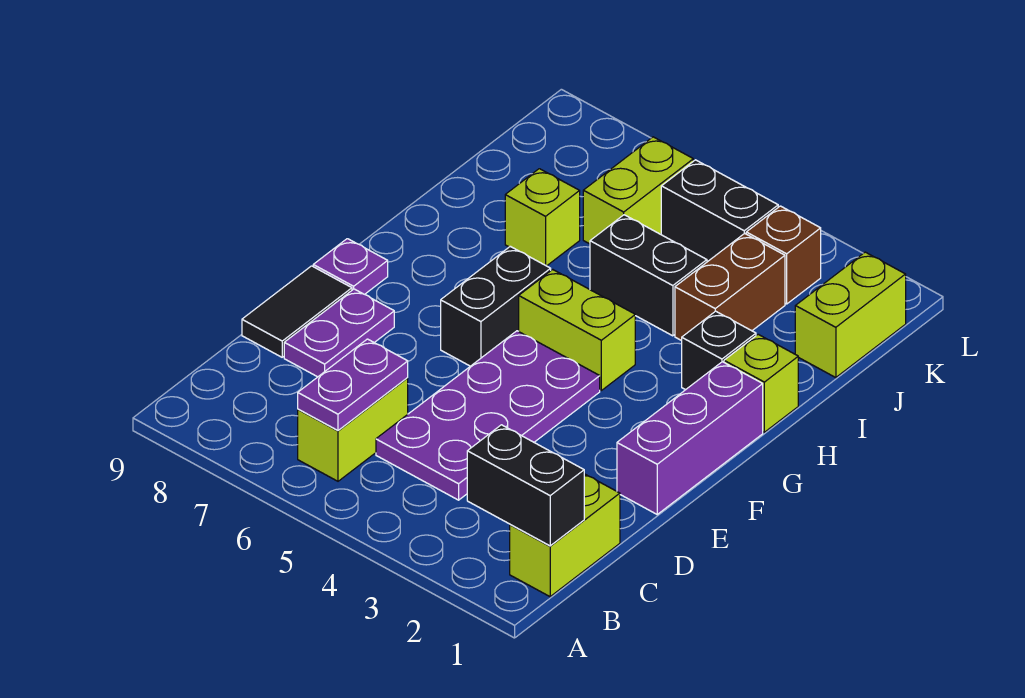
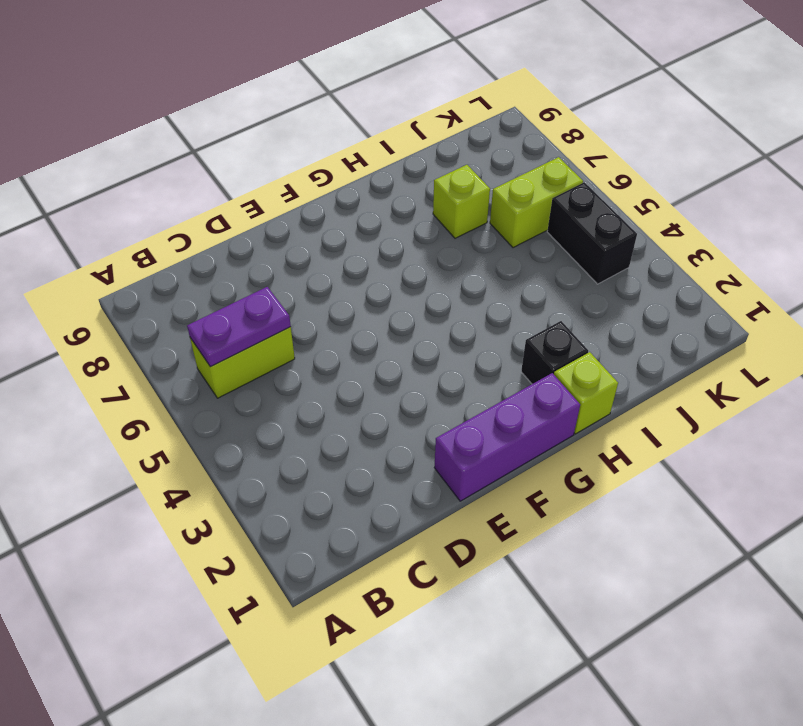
none -> lime 1x2 brick [510,474,620,597]
none -> purple 2x4 plate [376,331,600,500]
none -> purple 1x2 plate [284,289,394,377]

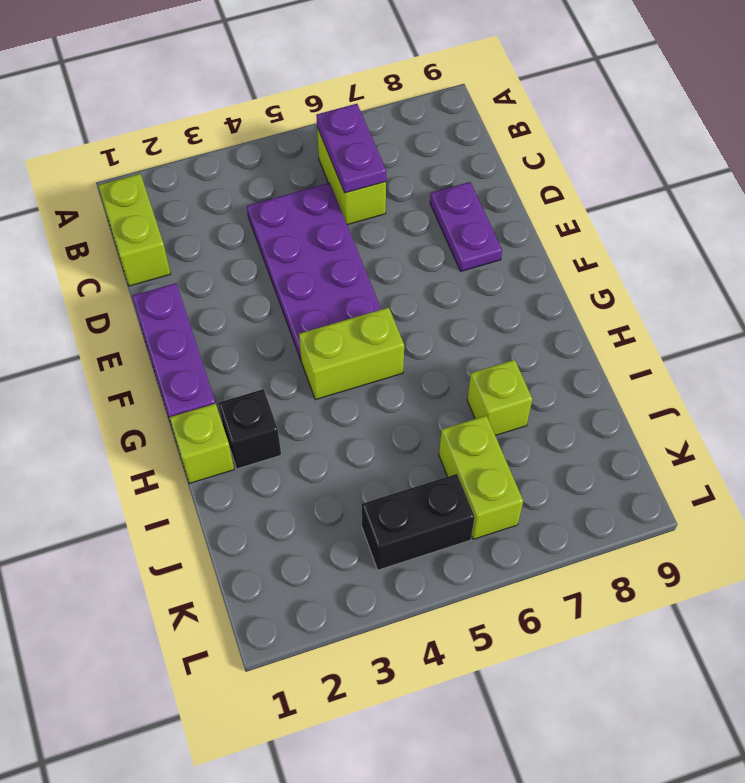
none -> black 1x2 tile [242,266,352,357]
none -> black 1x2 brick [441,246,551,366]
none -> purple 1x1 plate [313,239,388,294]

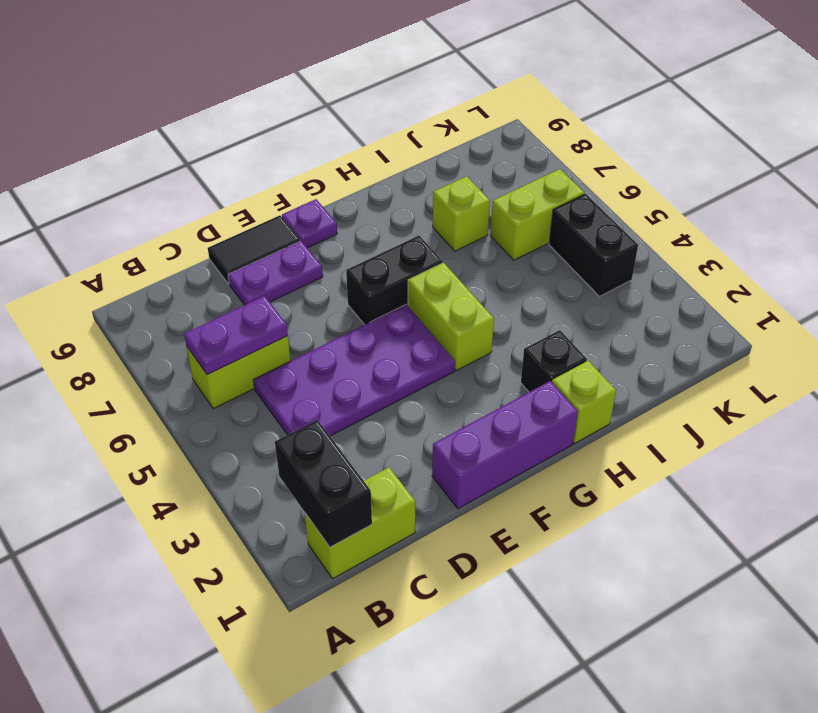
none -> brown 1x2 brick [675,233,785,341]
none -> black 1x2 brick [590,215,707,336]
none -> lime 1x2 brick [795,252,906,378]

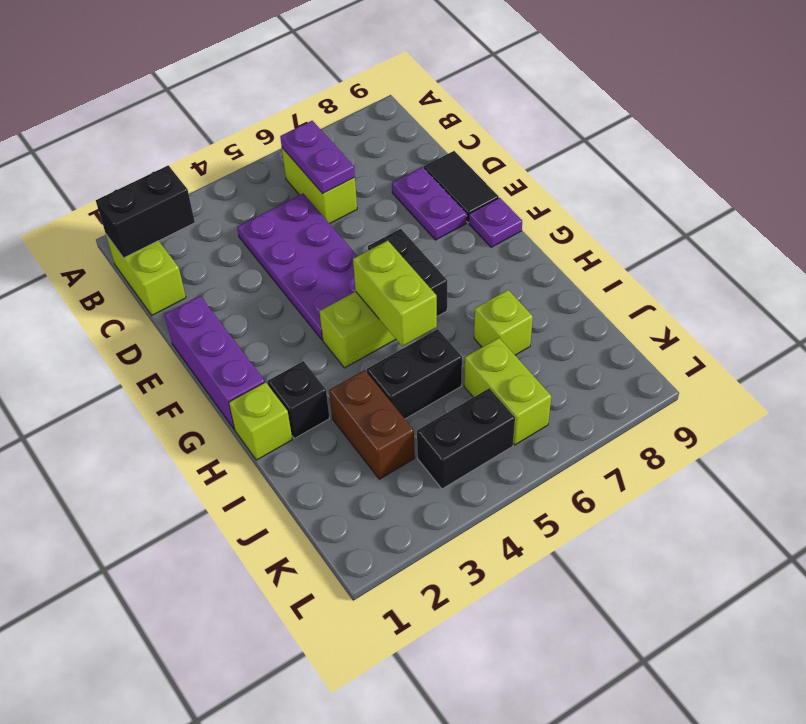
lime 1x2 brick [353,241,437,346] -> lime 1x2 brick moved to [795,252,906,378]
none -> brown 1x1 brick [746,206,821,304]

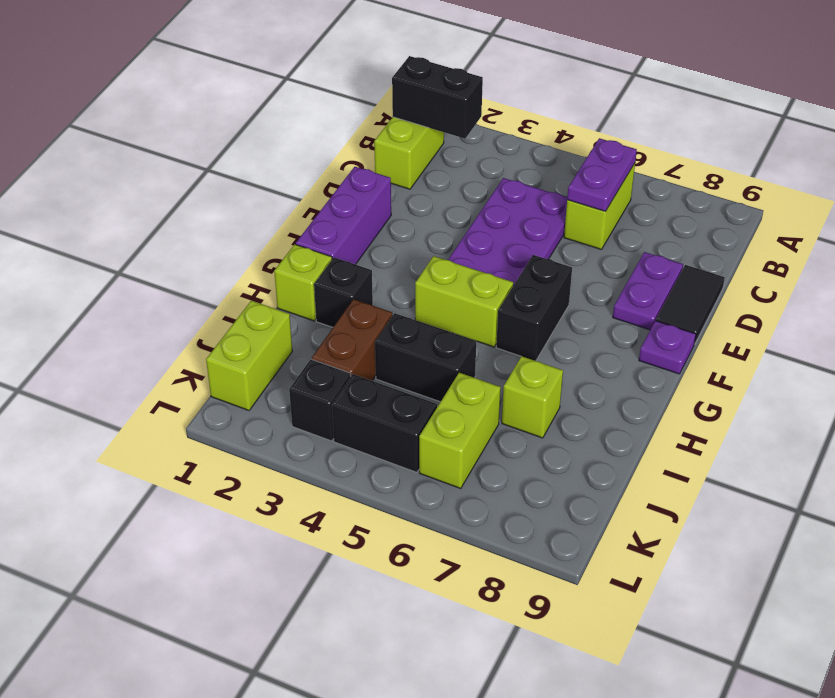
black 1x1 brick [289,359,351,441] -> brown 1x1 brick [746,206,821,304]

